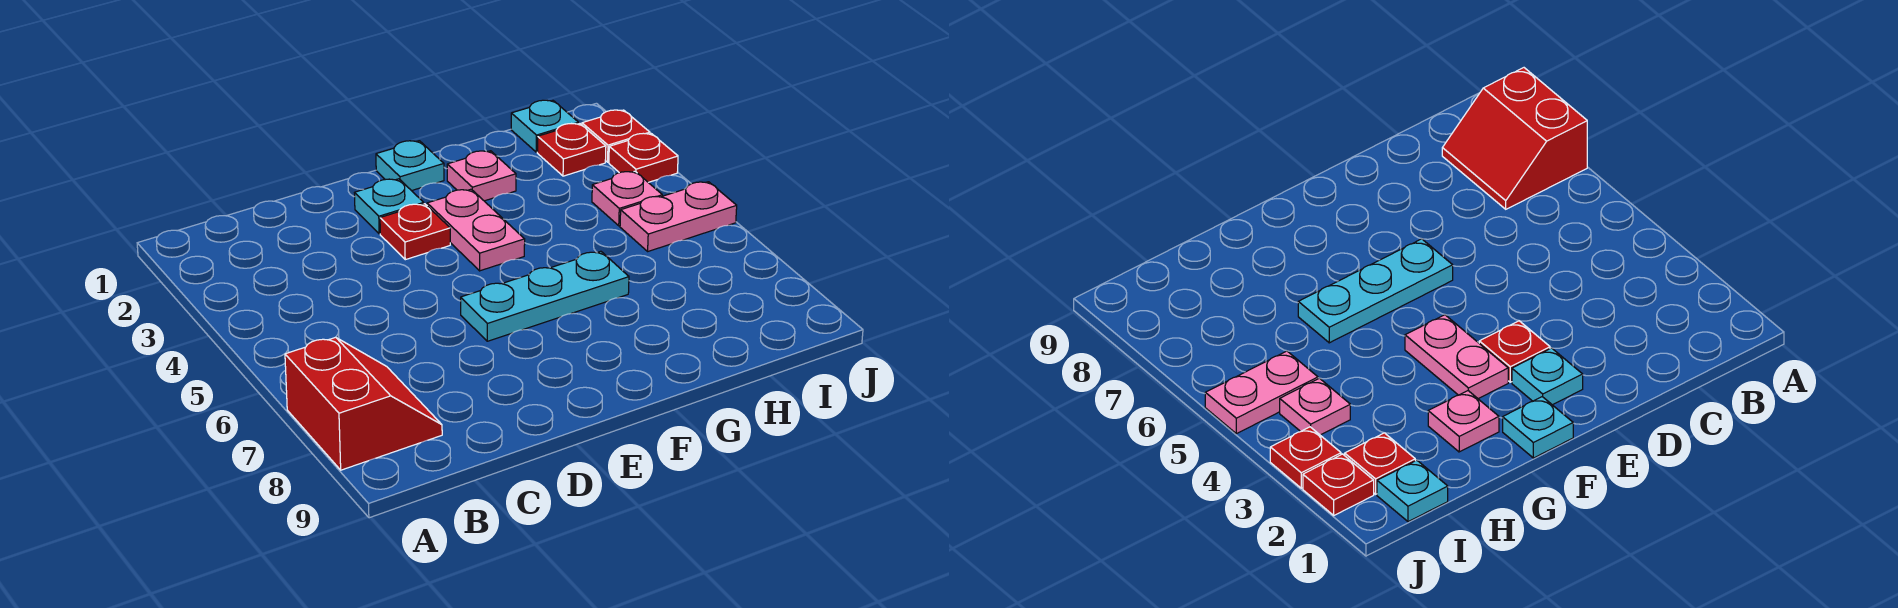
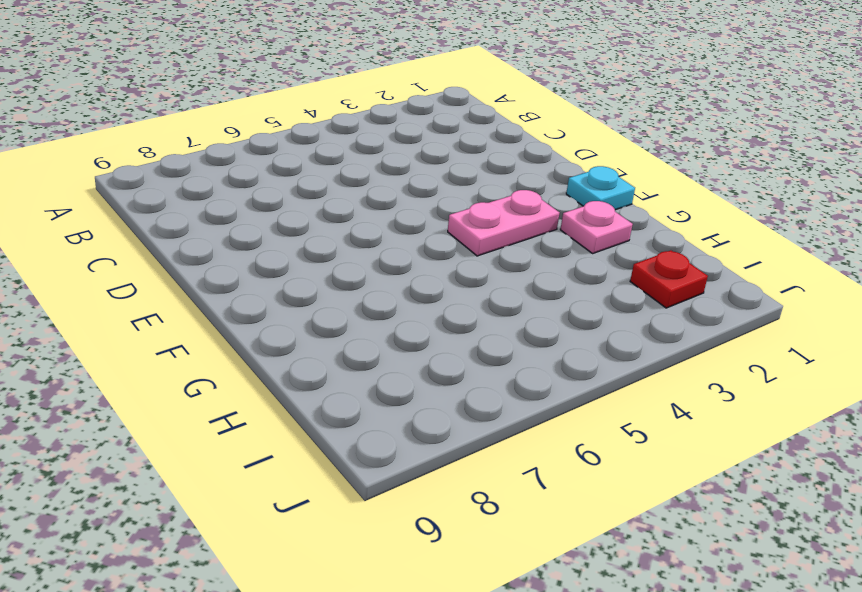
none -> red 2x2 slope [285,337,442,470]
none -> cyan 1x1 plate [355,179,424,234]
none -> red 1x1 plate [380,204,450,260]

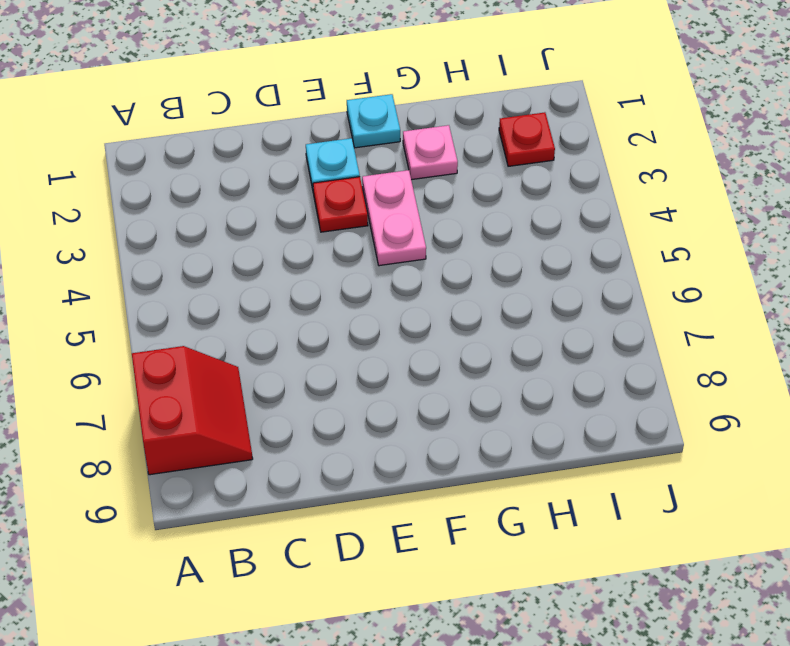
none -> cyan 1x3 plate [461,251,629,341]
none -> cyan 1x1 plate [511,100,579,152]
none -> pink 1x1 plate [592,171,662,226]

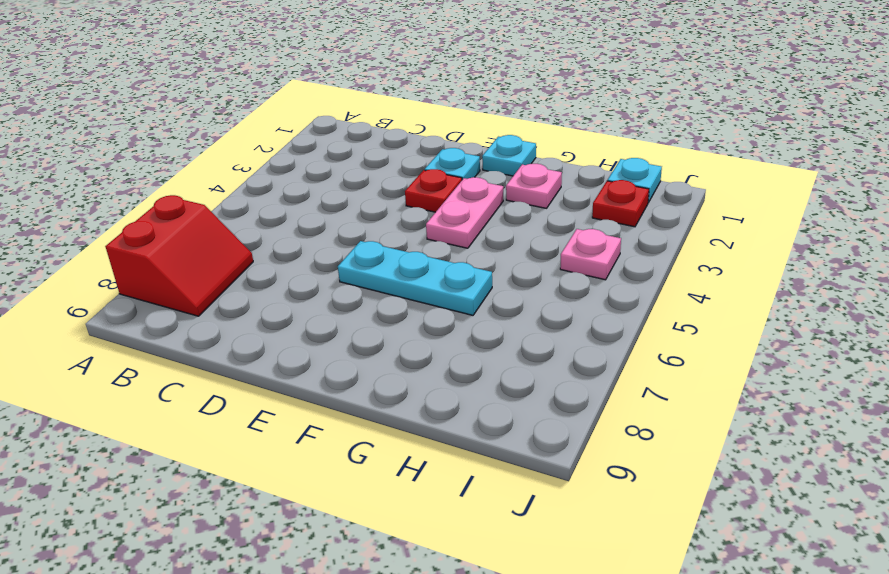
none -> pink 1x2 plate [620,182,737,251]
none -> red 1x1 plate [582,110,650,162]
none -> red 1x1 plate [609,133,678,182]

